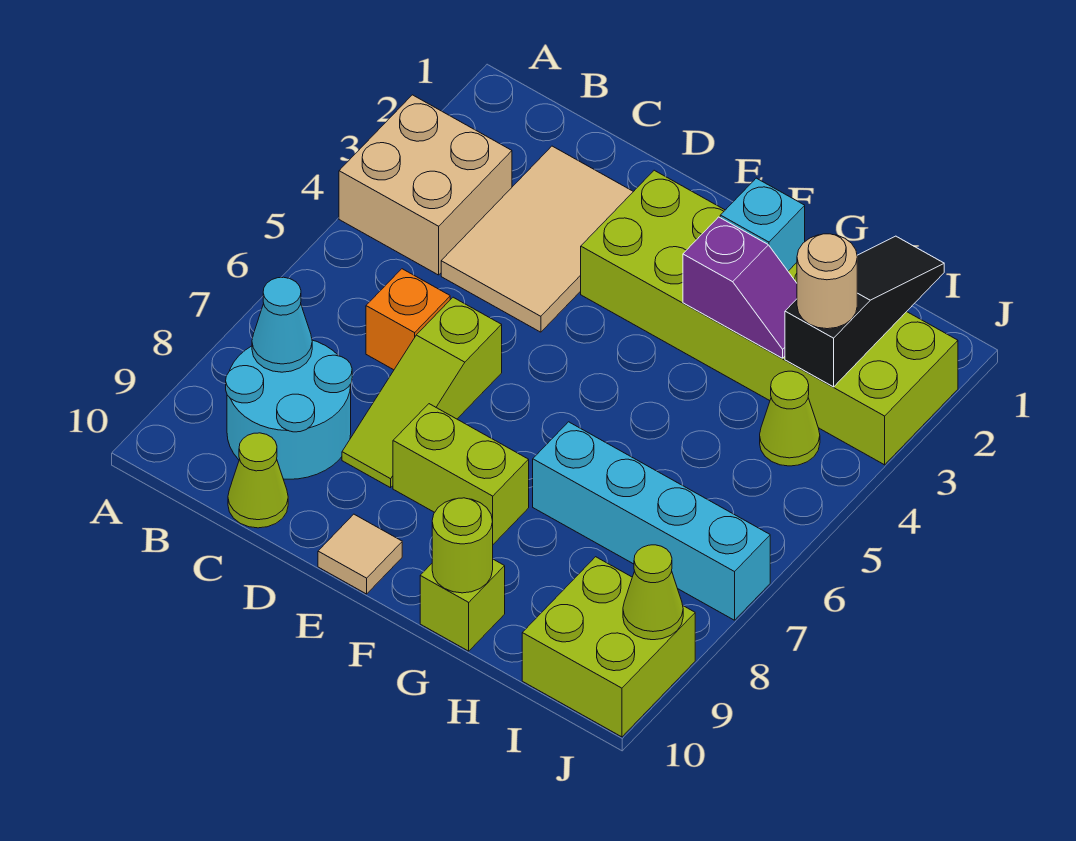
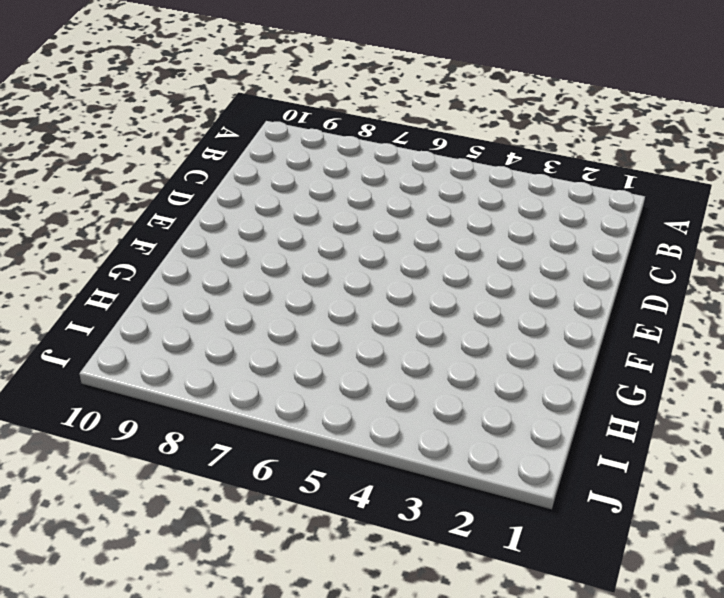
none -> tan 2x2 brick [339,95,512,275]
none -> cyan 2x2 round brick [226,340,352,479]
none -> tan 2x3 tile [441,146,633,332]

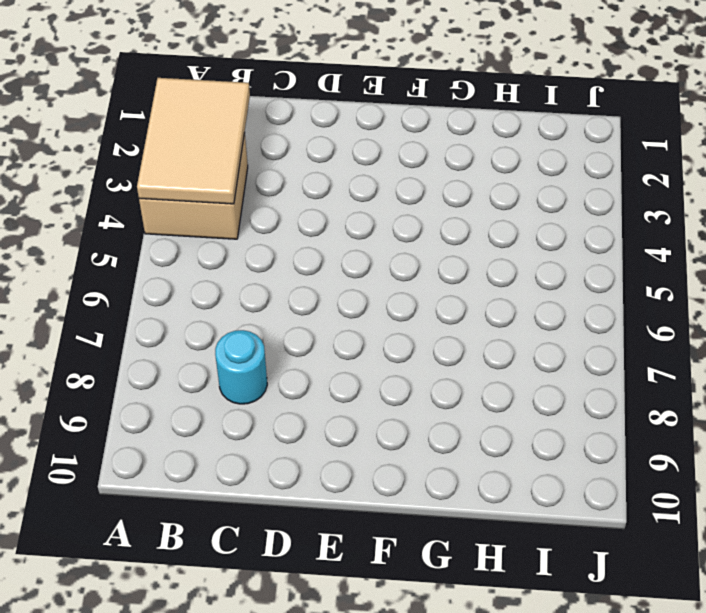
tan 2x3 tile [137,78,250,204] -> tan 2x3 tile moved to [441,146,633,332]
cyan 1x1 round brick [215,330,267,404] -> cyan 2x2 round brick [226,340,352,479]
none -> orange 1x1 brick [366,269,450,370]
none -> lime 1x1 cone [228,433,288,528]
none -> lime 1x3 slope [342,297,502,488]

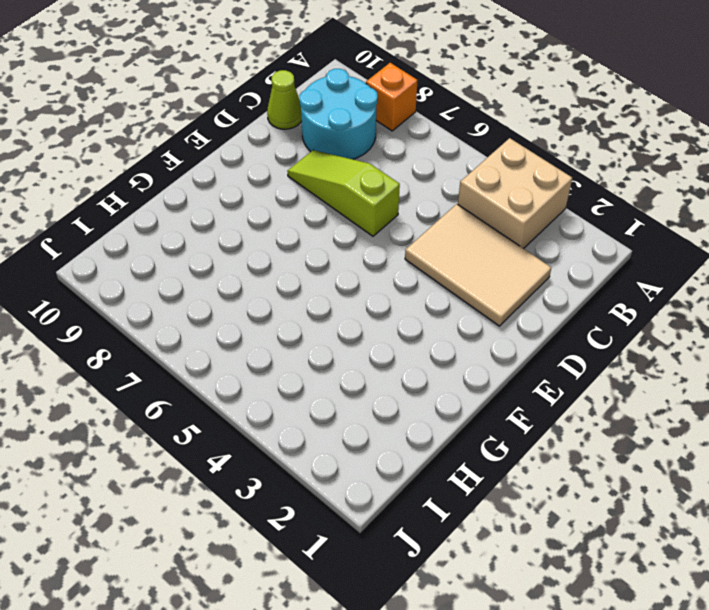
orange 1x1 brick [366,63,417,131] -> orange 1x1 brick moved to [366,269,450,370]
none -> lime 2x6 brick [581,170,958,465]
none -> lime 1x2 brick [393,404,529,544]
none -> tan 1x1 tile [318,514,402,594]

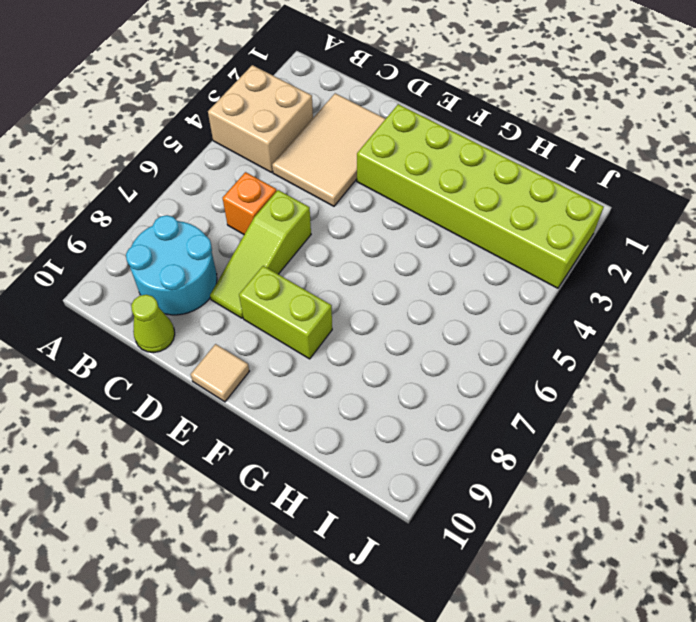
none -> cyan 1x4 brick [533,422,770,620]
none -> lime 1x1 brick [420,559,505,651]
none -> lime 1x1 cone [760,371,820,466]

